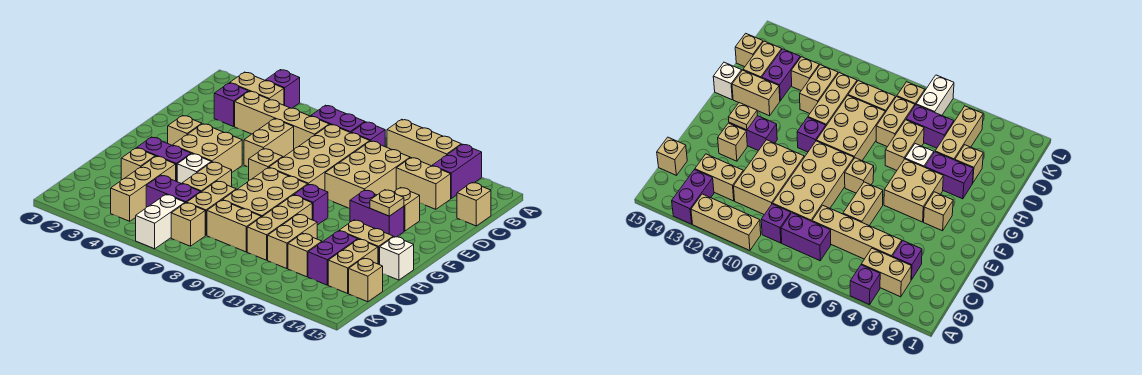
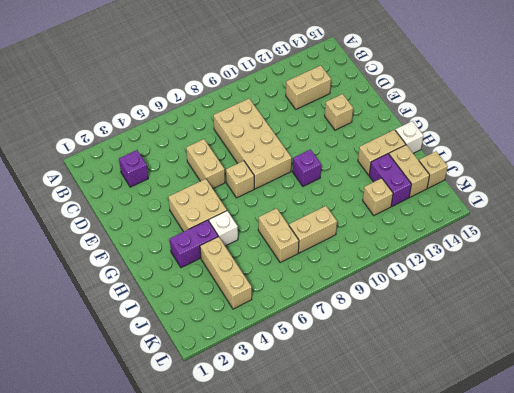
none -> purple 1x1 brick [266,70,300,108]
none -> tan 1x3 brick [387,119,461,166]
none -> purple 1x2 brick [432,144,482,198]
none -> tan 1x2 brick [230,72,284,105]

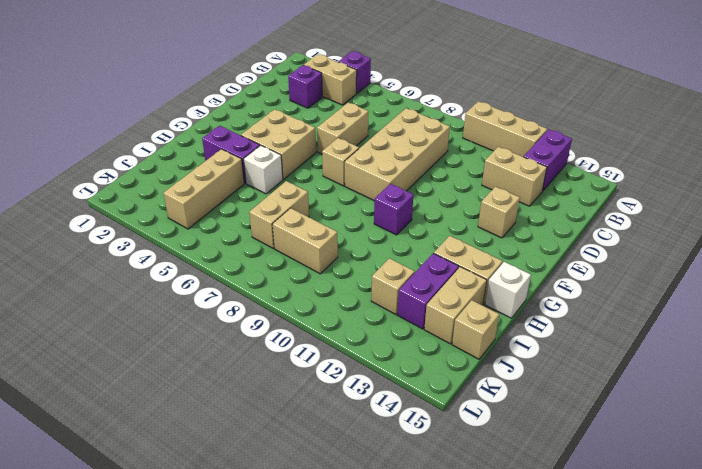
none -> purple 1x2 brick [311,105,365,133]
none -> purple 1x1 brick [351,122,385,147]
none -> tan 1x4 brick [235,91,329,149]
none -> tan 2x3 brick [325,141,410,208]

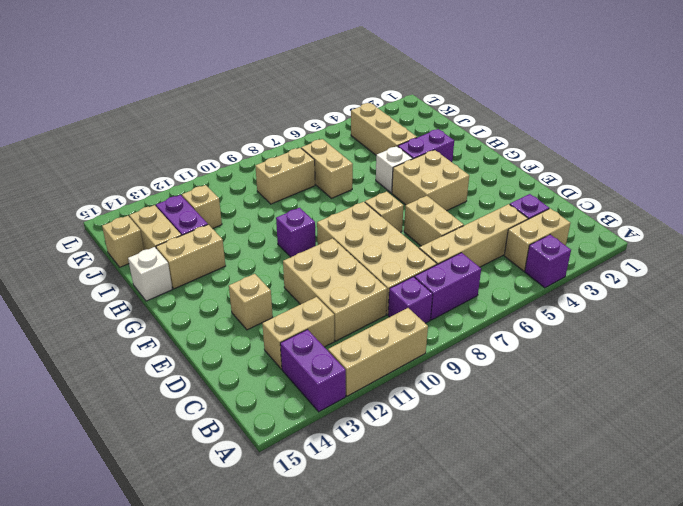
none -> tan 1x1 brick [457,183,491,226]
none -> tan 1x1 brick [168,115,202,145]
none -> purple 1x2 brick [350,190,404,237]
none -> tan 2x3 brick [222,168,308,217]

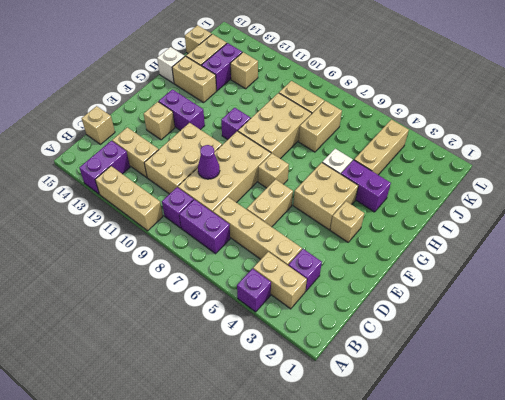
purple 1x1 cone [198,145,220,179] -> none
none -> tan 1x2 brick [182,162,232,192]
none -> tan 1x3 brick [247,195,312,260]
none -> tan 1x1 brick [121,148,155,180]
none -> tan 1x2 brick [268,214,317,269]

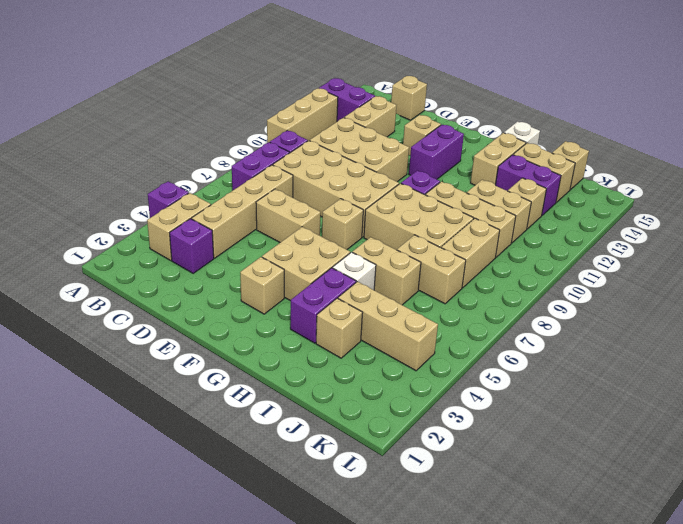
none -> purple 1x2 brick [146,175,201,207]
none -> white 1x2 brick [136,195,185,249]
none -> tan 1x1 brick [171,203,205,246]
none -> tan 1x1 plate [370,190,404,216]

